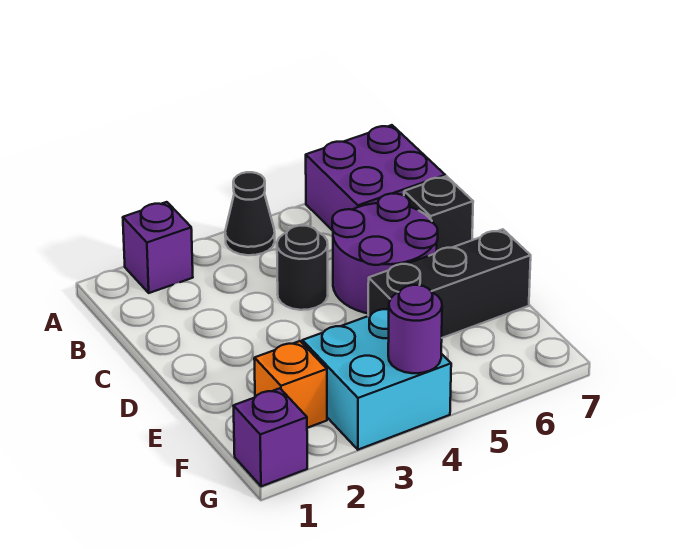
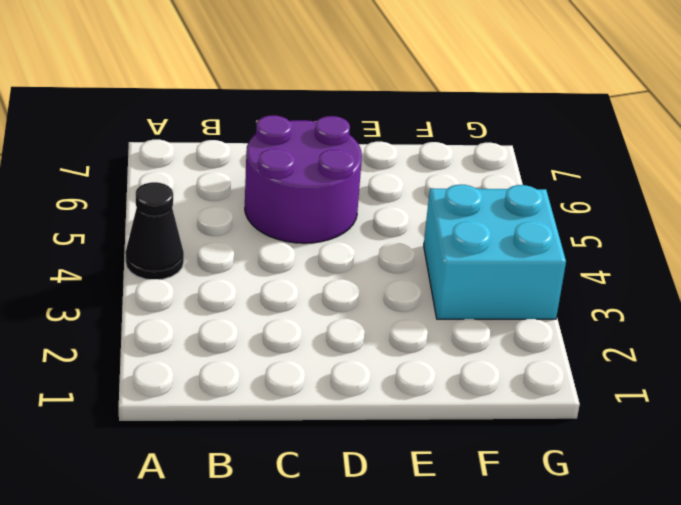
none -> purple 1x1 brick [123,202,193,293]
none -> purple 2x2 brick [306,125,445,231]

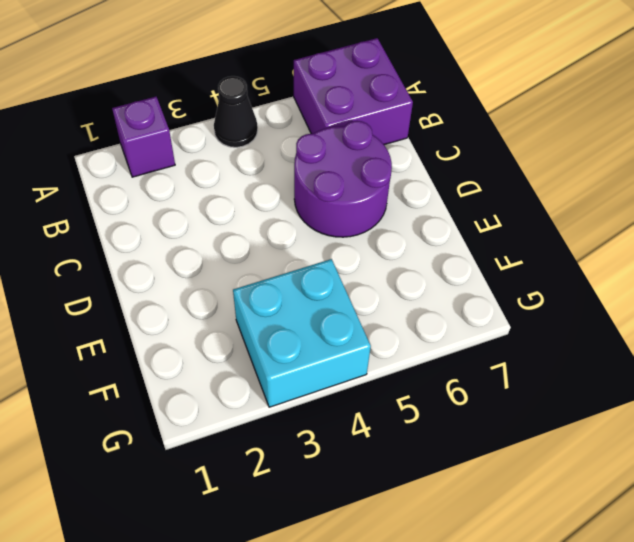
none -> black 1x1 round brick [277,226,328,310]
none -> black 1x1 brick [404,176,473,252]

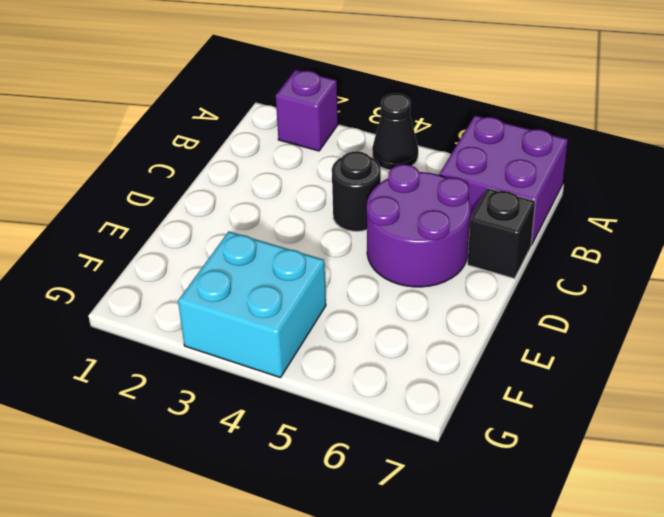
none -> black 1x3 brick [368,229,531,338]
none -> orange 1x1 brick [254,341,327,428]

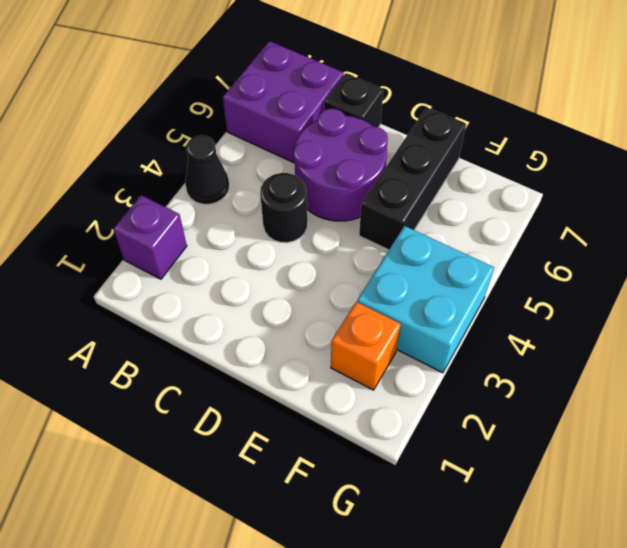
none -> purple 1x1 brick [234,388,307,486]
none -> purple 1x1 round brick [388,285,442,373]

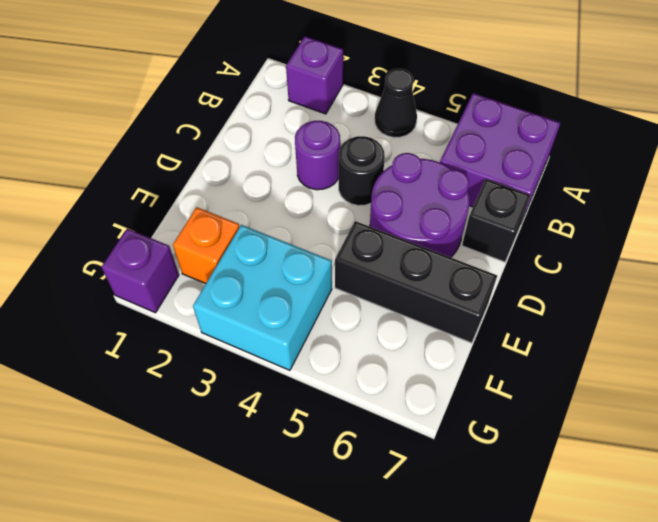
purple 1x1 round brick [295,121,340,190] -> purple 1x1 round brick moved to [388,285,442,373]

